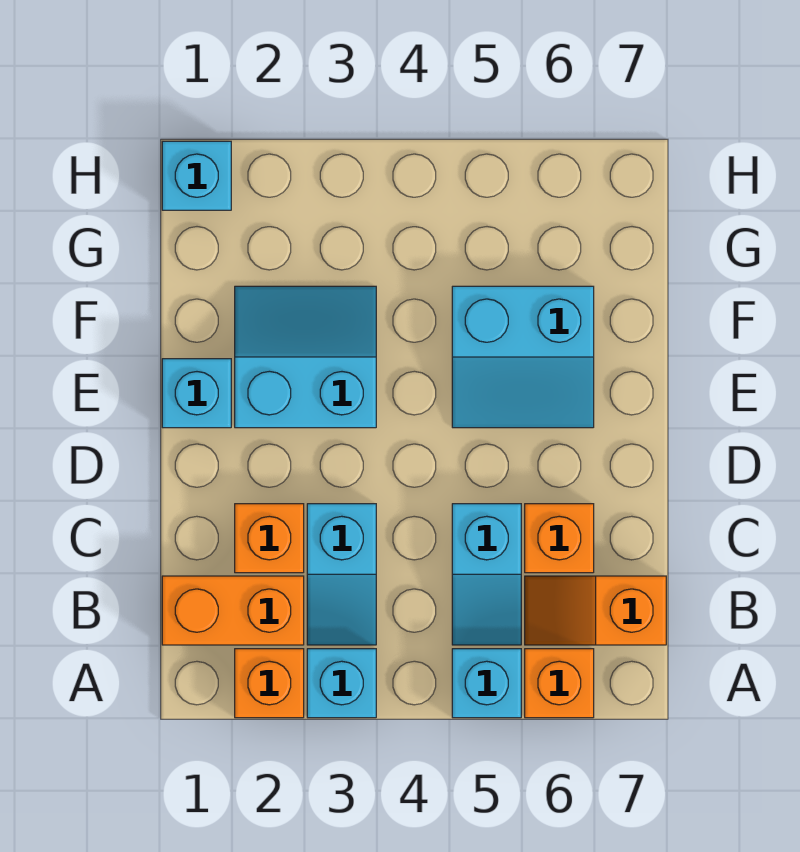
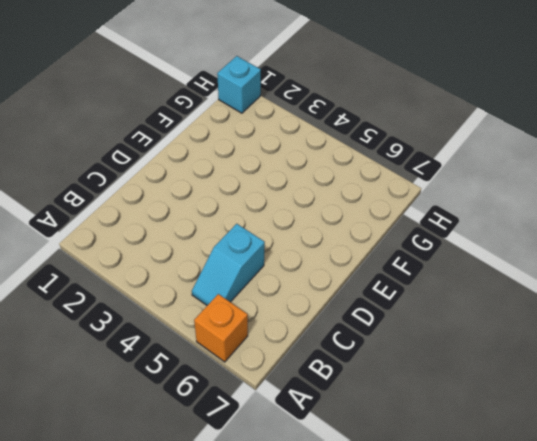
none -> orange 1x1 brick [235,649,304,718]
none -> cyan 1x1 brick [307,649,376,718]
none -> cyan 1x1 brick [452,649,521,718]

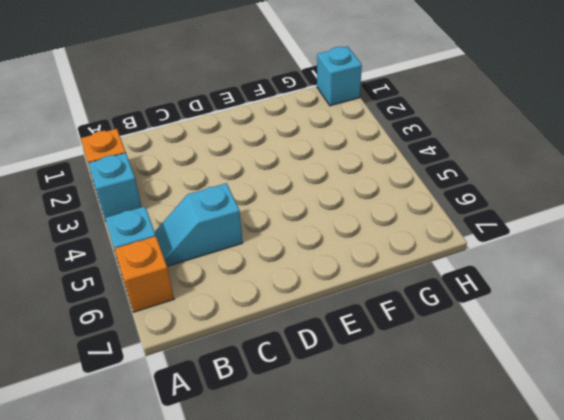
none -> orange 1x2 brick [162,576,304,645]
none -> cyan 1x2 slope [307,504,376,645]
none -> orange 1x2 slope [525,576,666,645]

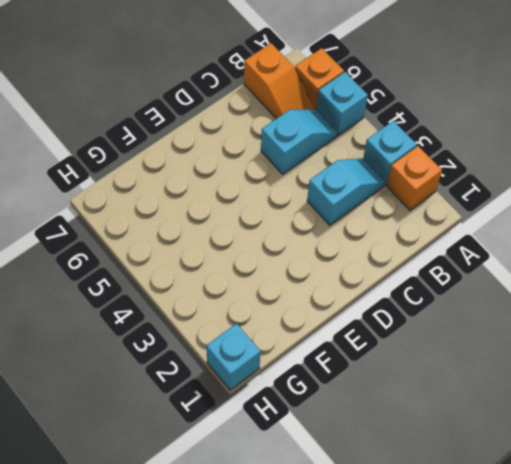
none -> orange 1x2 brick [162,576,304,645]
none -> orange 1x1 brick [235,504,304,573]
none -> orange 1x1 brick [525,504,594,573]

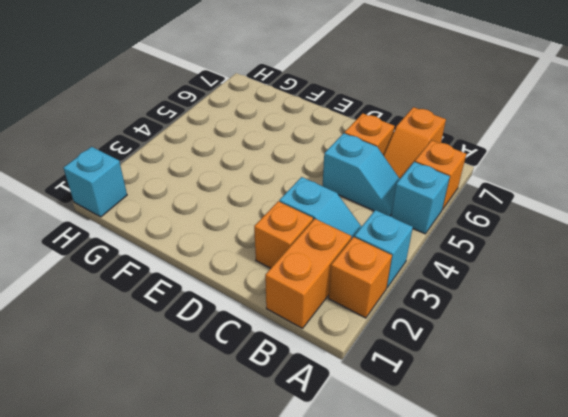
none -> cyan 1x1 brick [162,359,231,428]
none -> cyan 2x2 slope [235,286,376,428]
none -> cyan 2x2 slope [452,286,594,428]

